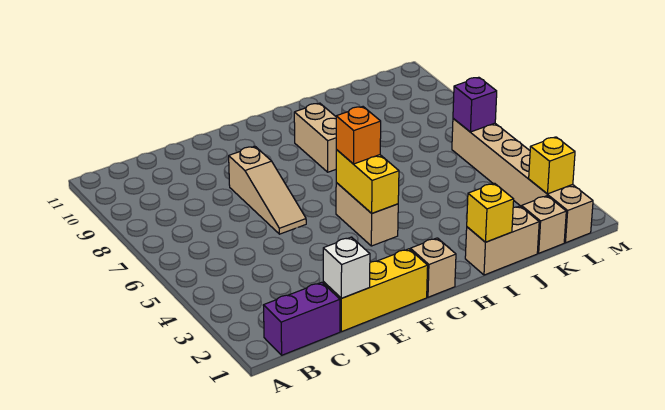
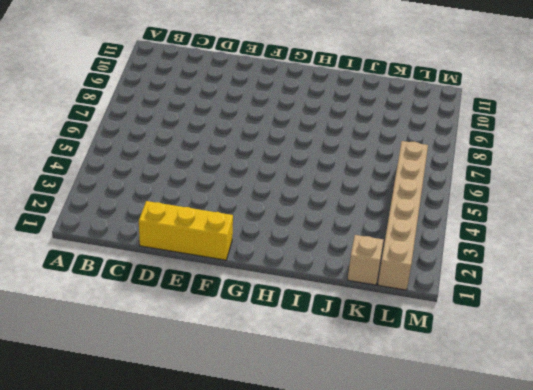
none -> purple 1x2 brick [263,282,340,355]
none -> tan 1x3 slope [229,146,306,234]
none -> tan 1x1 brick [410,238,456,297]

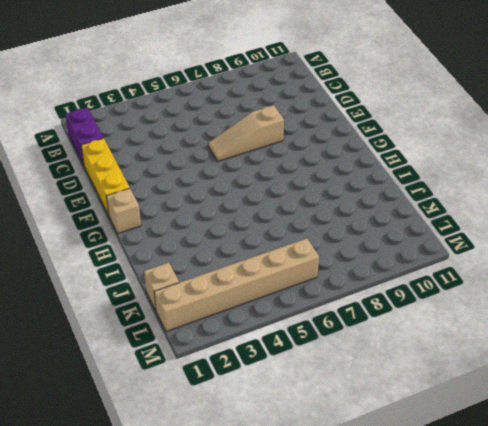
none -> tan 1x2 brick [336,183,398,246]
none -> tan 1x2 brick [294,103,336,172]
none -> tan 1x2 brick [465,206,539,275]

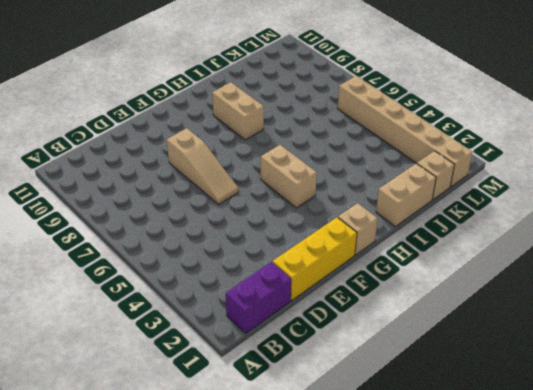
none -> white 1x1 brick [323,237,370,298]
none -> yellow 1x2 brick [336,150,399,213]
none -> yellow 1x1 brick [467,183,514,242]

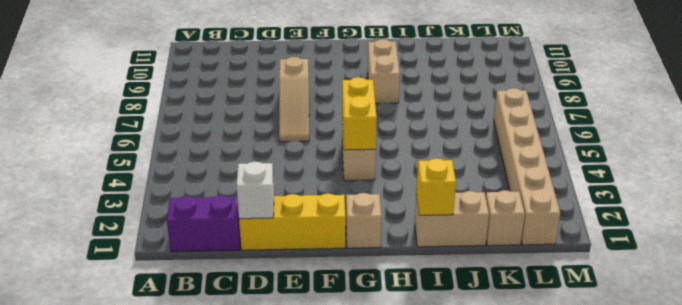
none -> yellow 1x1 brick [529,137,575,194]
none -> purple 1x1 brick [453,77,497,132]
none -> orange 1x1 brick [336,107,381,164]

